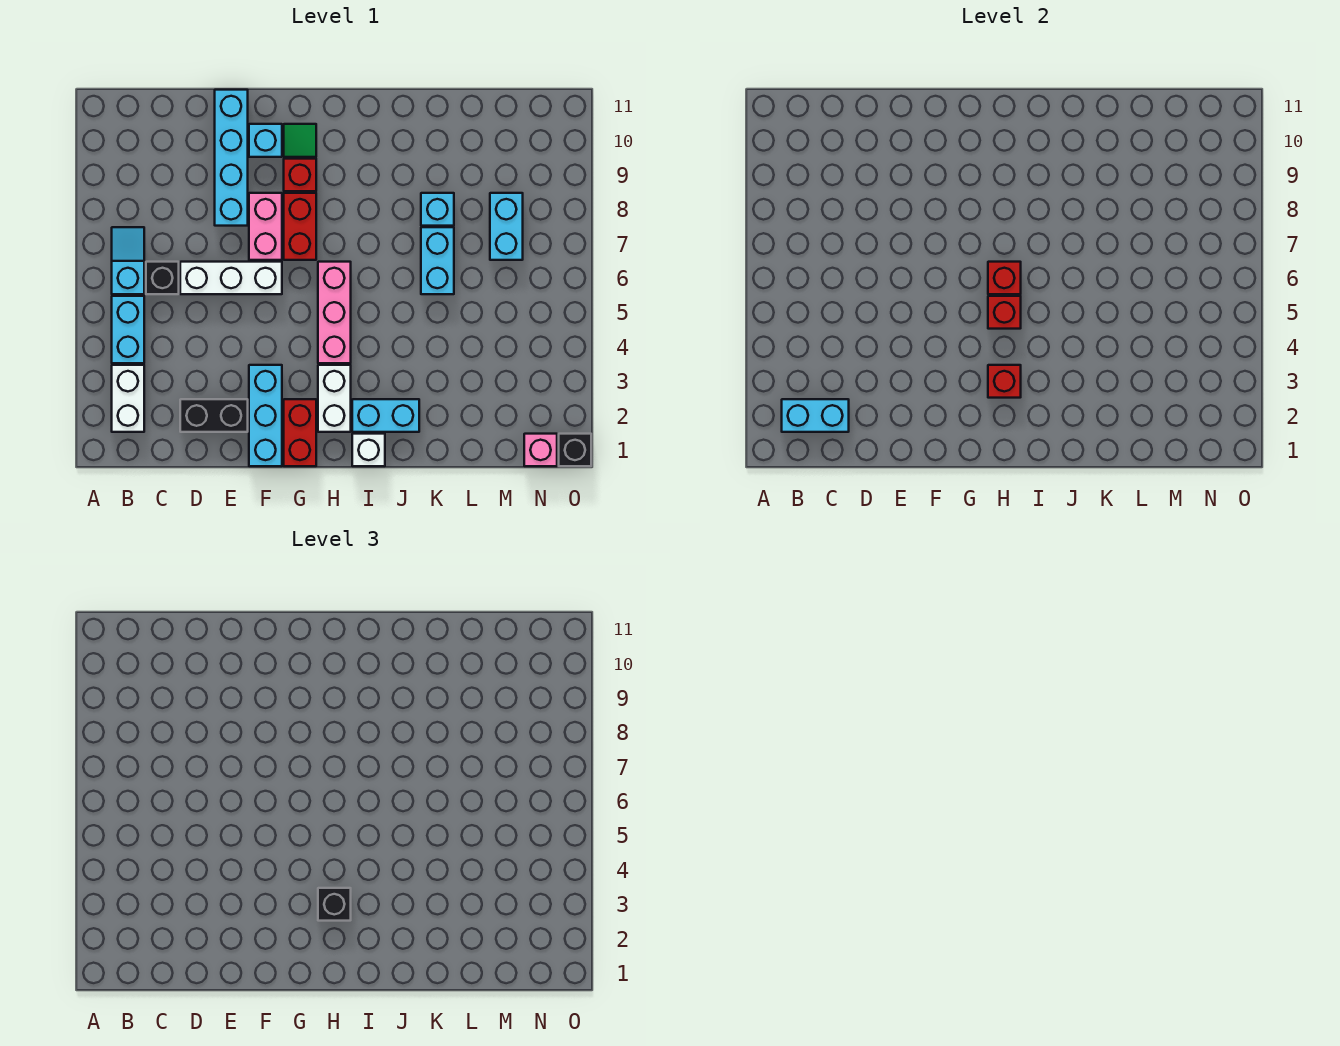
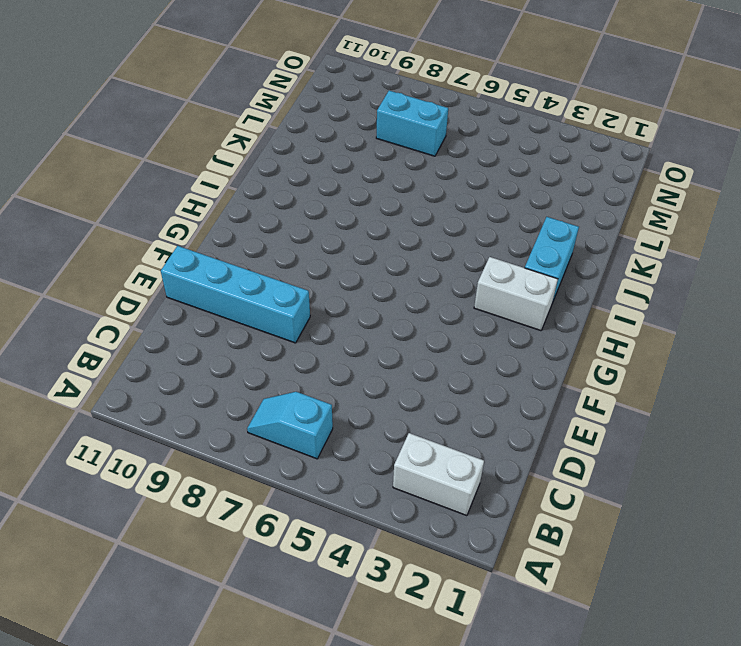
none -> cyan 1x2 brick [112,296,144,363]
none -> black 1x1 brick [146,262,179,294]
none -> black 1x2 brick [180,399,248,432]

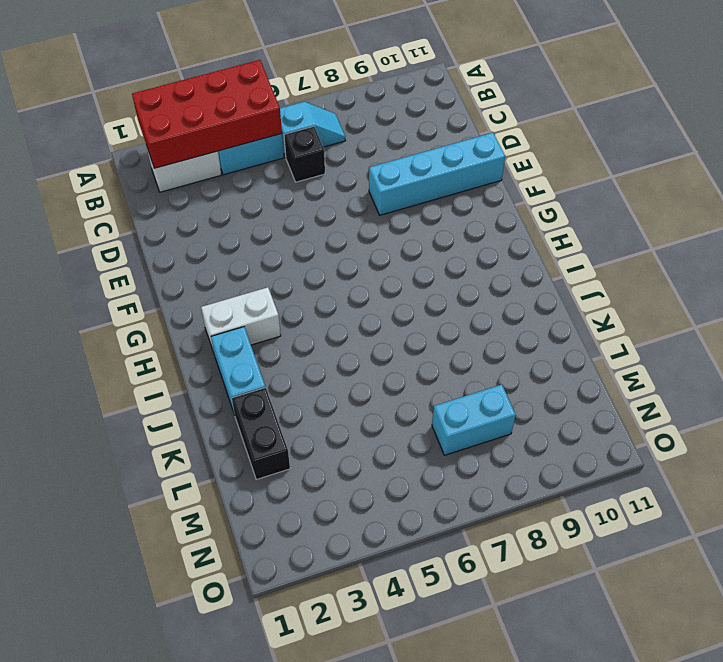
red 2x4 brick [132,60,282,168] -> cyan 1x2 brick [782,399,849,432]
black 1x2 brick [232,387,290,480] -> black 1x2 brick moved to [180,399,248,432]
none -> white 1x3 brick [180,262,282,294]
none -> cyan 1x3 brick [249,365,282,466]
none -> pink 1x2 brick [249,193,282,260]

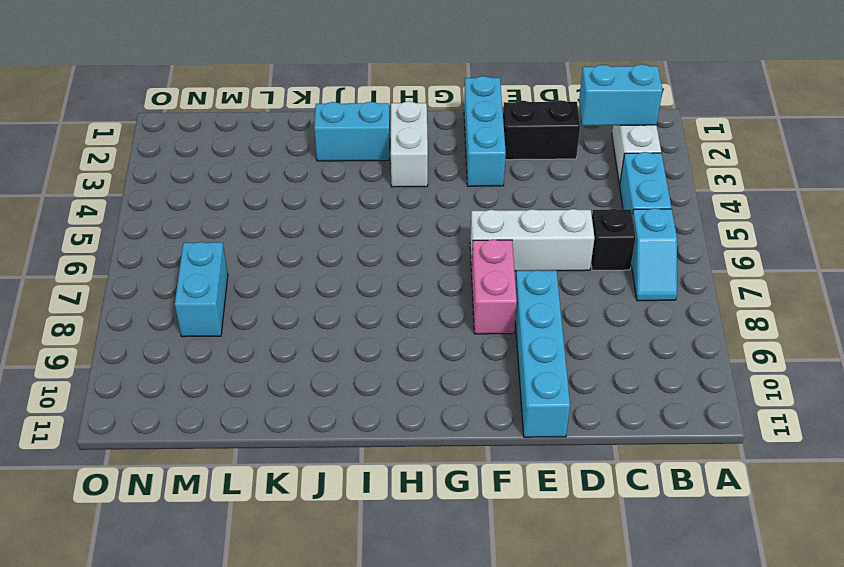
none -> cyan 1x1 brick [249,124,282,157]
none -> red 1x2 brick [284,399,316,466]
none -> red 1x2 brick [284,193,316,260]

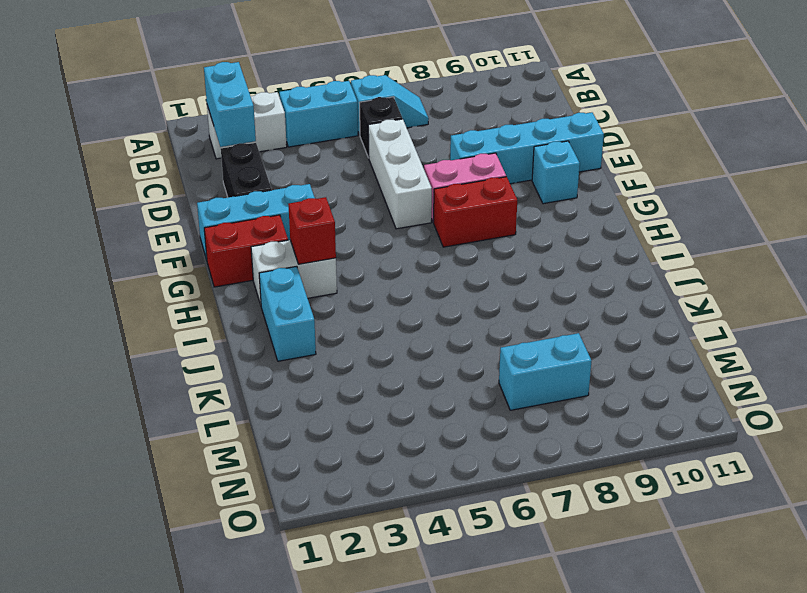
none -> red 1x1 brick [284,159,316,191]
none -> green 1x1 tile [284,124,316,157]
none -> pink 1x3 brick [318,262,351,363]

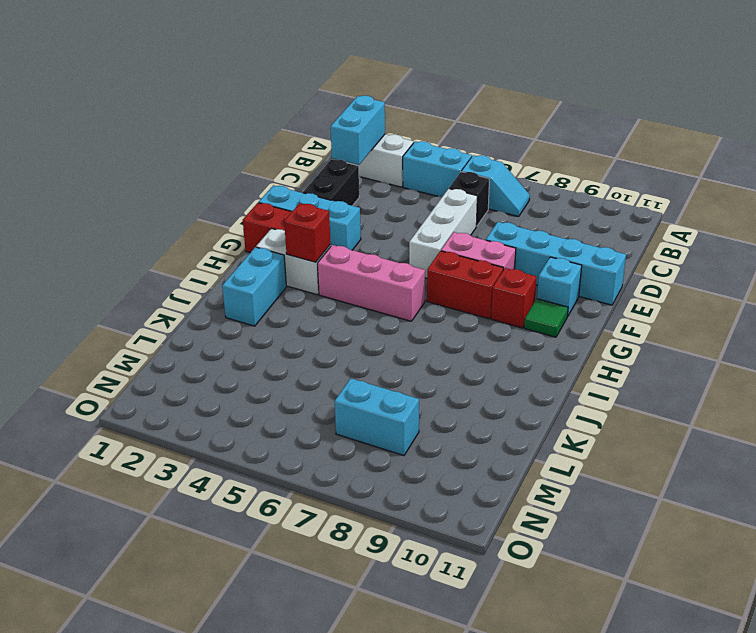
none -> white 1x1 brick [352,434,385,466]
none -> cyan 1x2 brick [421,227,454,294]
none -> cyan 1x1 brick [421,193,454,226]

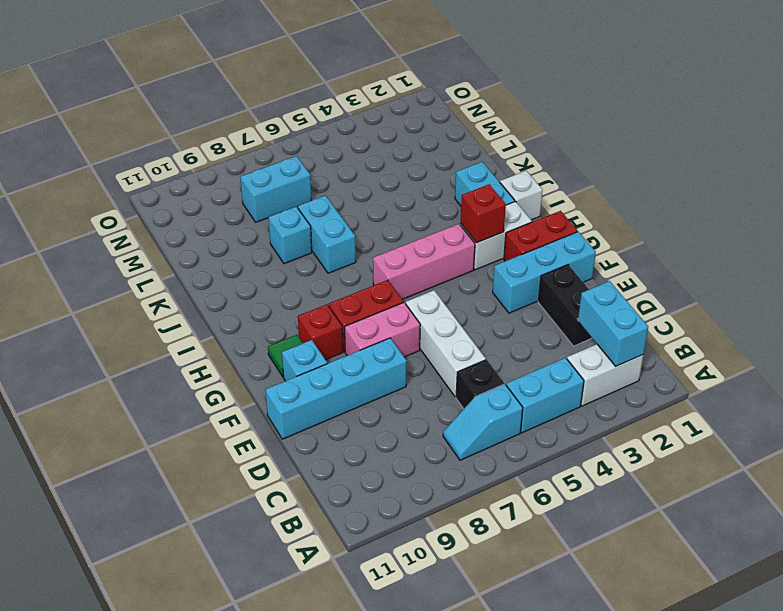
cyan 1x2 brick [298,196,356,273] -> cyan 1x2 brick turned to [421,227,454,294]
none -> pink 1x1 brick [524,434,557,466]
none -> black 1x1 brick [559,434,591,466]
none -> red 1x1 brick [988,296,1021,329]

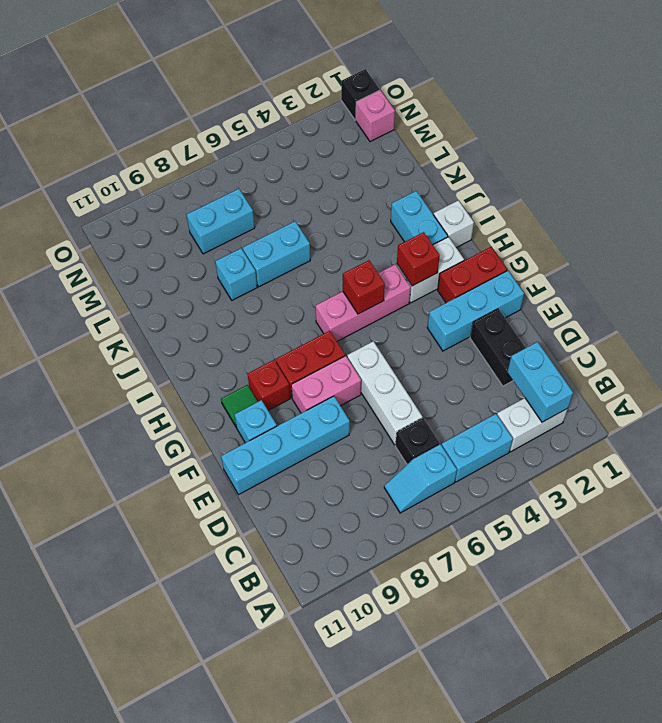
none -> red 1x1 brick [988,262,1021,294]
none -> black 1x1 brick [318,888,351,921]

